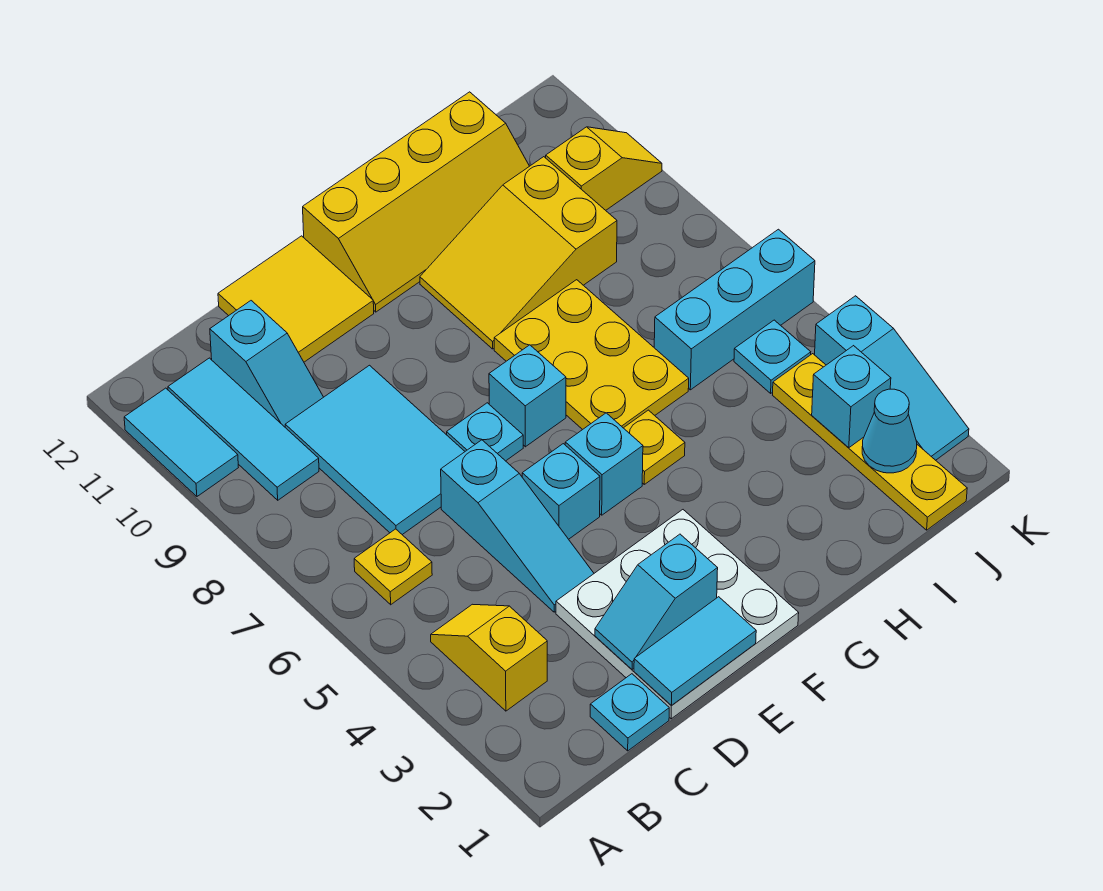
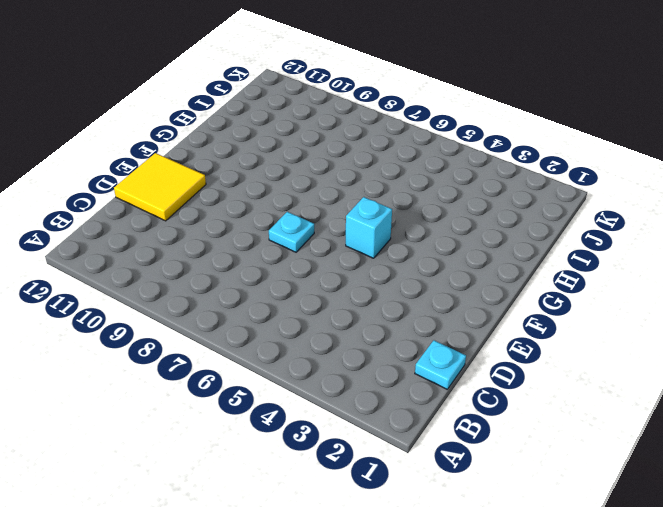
none -> cyan 1x2 tile [124,388,238,496]
none -> yellow 1x2 slope [431,604,547,711]
none -> yellow 1x1 plate [354,529,432,605]

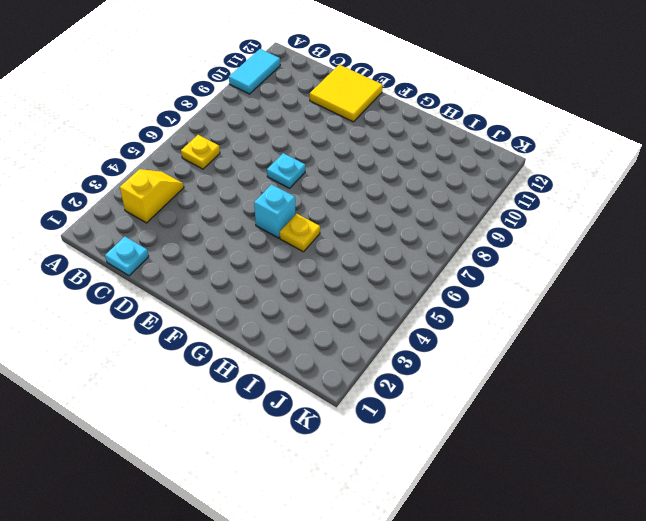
none -> cyan 1x3 tile [168,358,319,500]
none -> cyan 2x3 tile [285,365,465,535]
none -> cyan 1x2 slope [210,301,323,427]

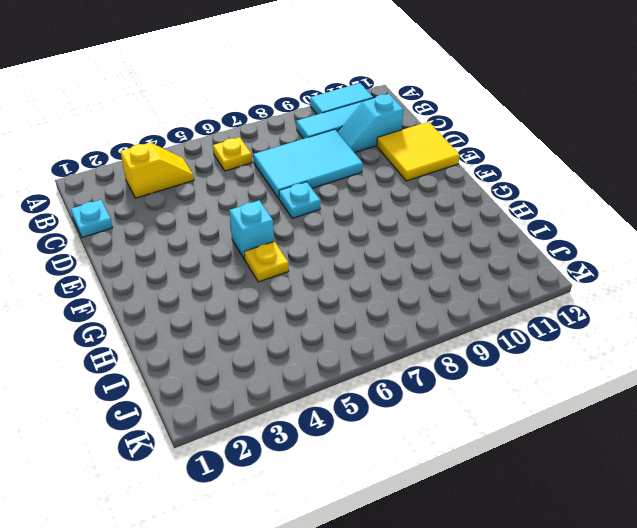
none -> white 3x3 plate [556,510,799,719]
none -> cyan 1x3 slope [441,440,594,612]
none -> cyan 1x1 brick [522,444,600,539]

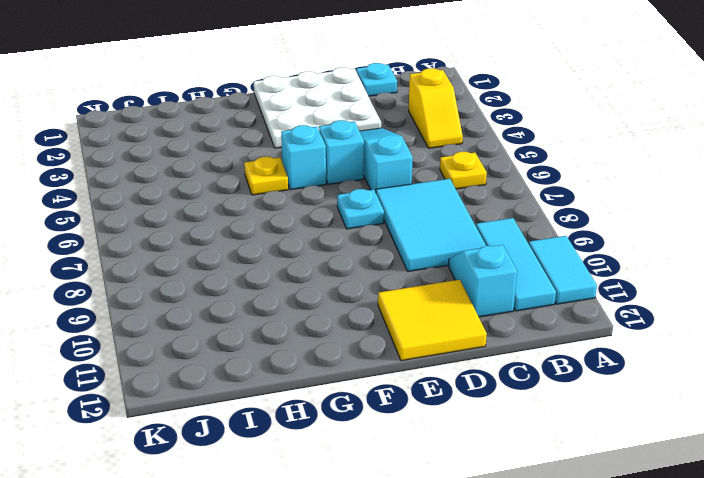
none -> cyan 1x1 brick [489,345,566,447]
none -> yellow 2x4 slope [303,92,529,312]
none -> yellow 2x3 plate [494,280,689,430]

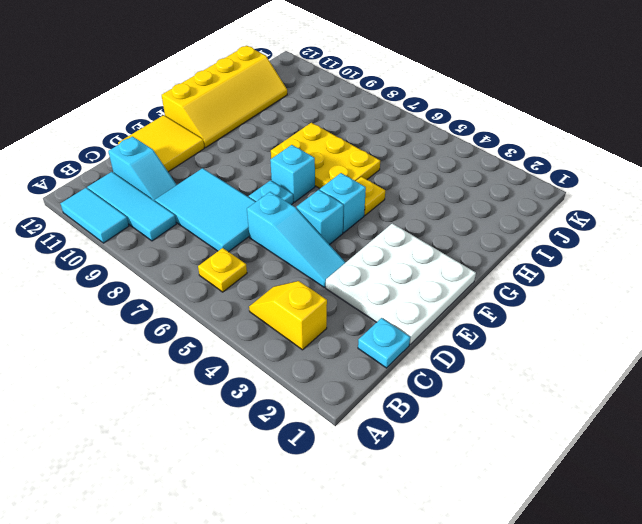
none -> yellow 2x3 slope [420,157,617,349]
none -> cyan 1x3 brick [654,229,815,390]
none -> yellow 1x4 plate [773,354,967,530]

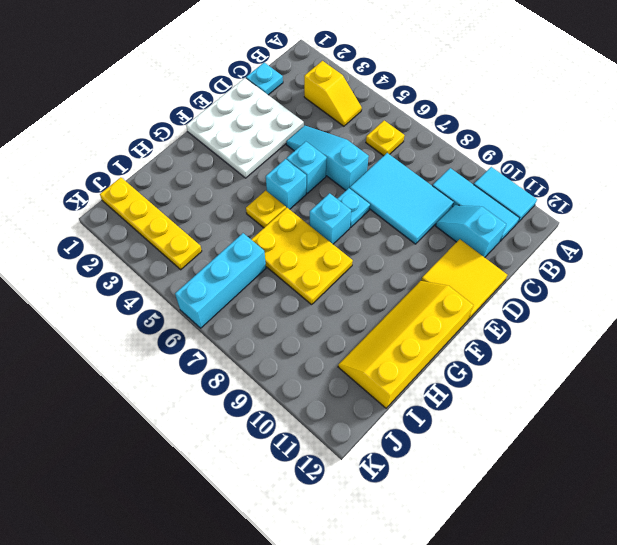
none -> yellow 2x3 slope [420,157,617,349]
none -> cyan 1x1 plate [734,320,811,393]
none -> yellow 1x2 slope [546,127,662,210]

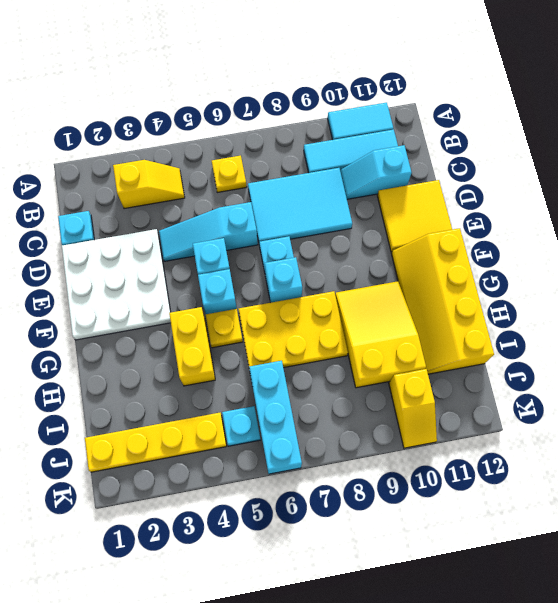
yellow 1x2 brick [169,307,215,386] -> none
none -> cyan 1x3 slope [815,296,969,460]
none -> cyan 1x2 tile [634,597,756,706]
none -> cyan 1x2 slope [595,534,718,670]

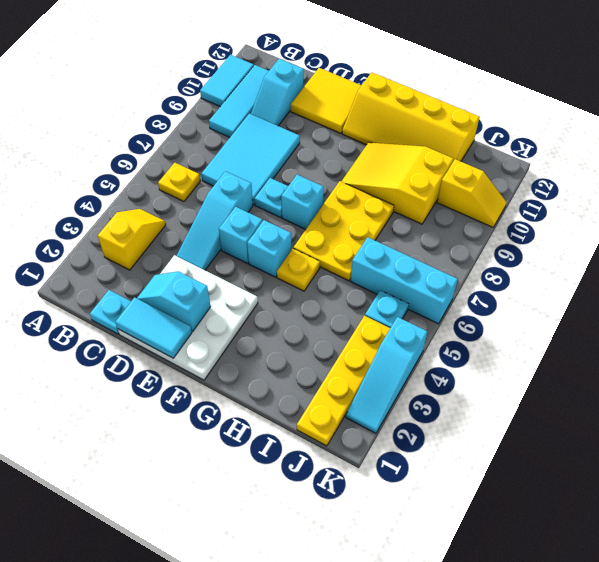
none -> cyan 1x1 cone [862,389,917,473]
none -> cyan 1x1 brick [812,346,891,448]

